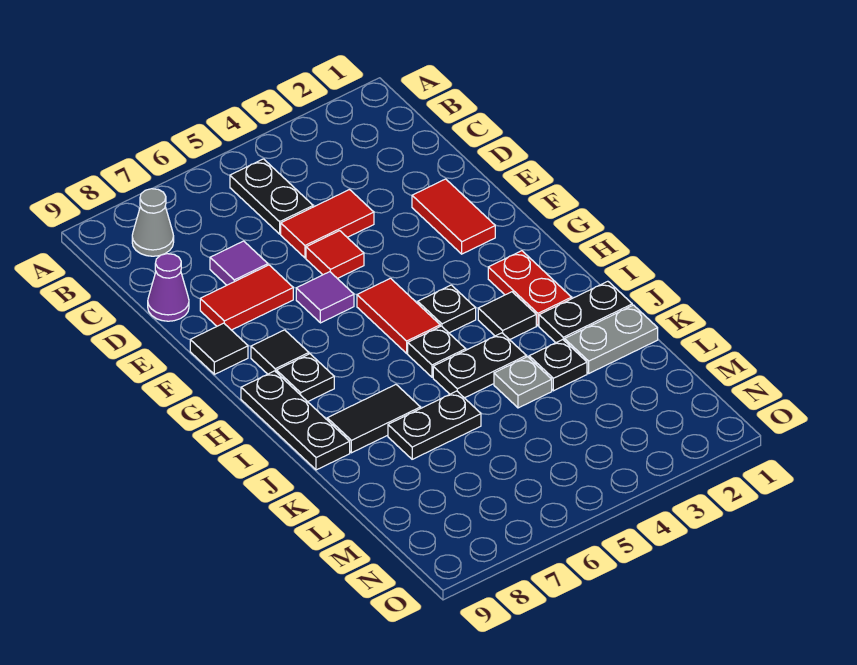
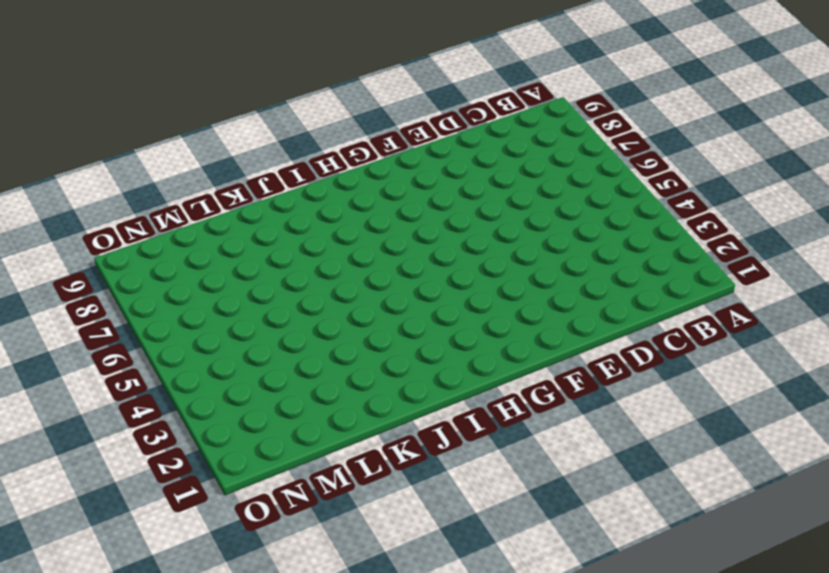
none -> black 1x2 plate [230,159,313,234]
none -> grey 1x1 cone [132,189,174,256]
none -> red 1x2 tile [281,190,374,258]

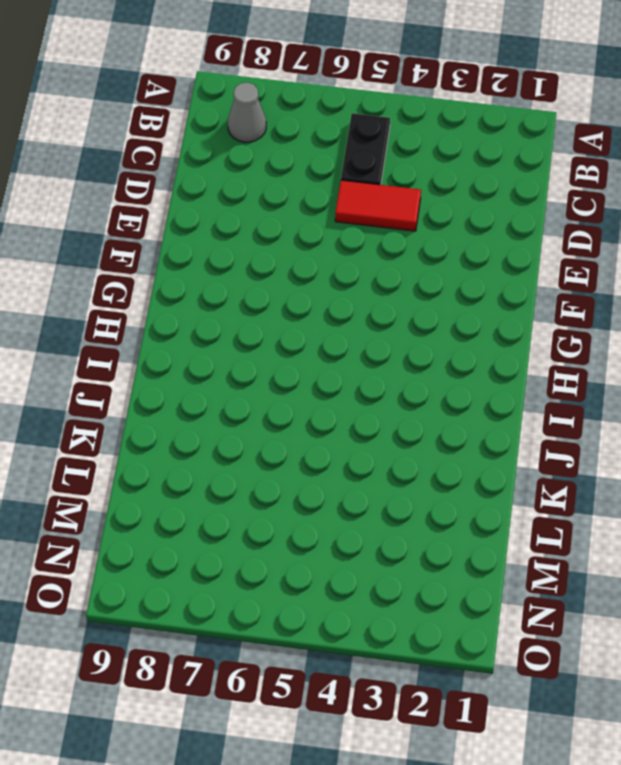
none -> purple 1x1 tile [210,241,268,285]
none -> purple 1x1 cone [148,254,189,321]
none -> red 1x2 tile [412,179,495,254]

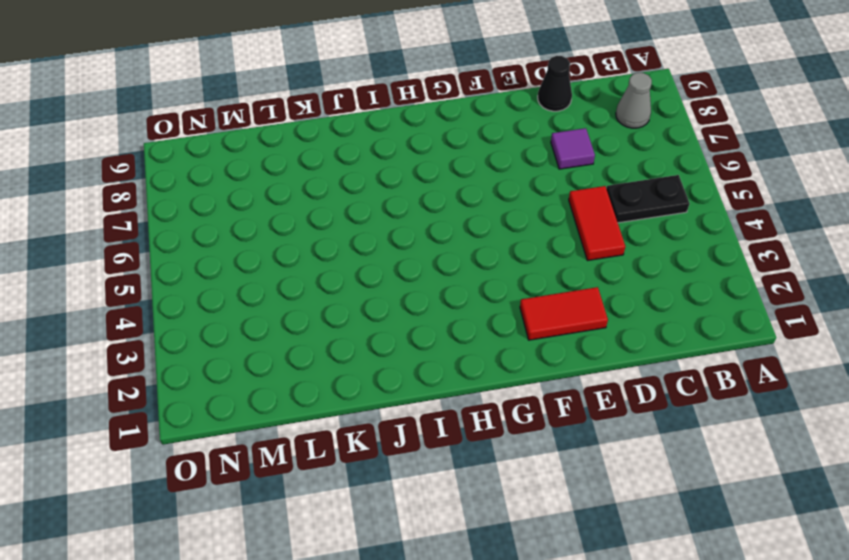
black 1x1 cone [538,56,572,111] -> purple 1x1 cone [148,254,189,321]
none -> red 1x1 tile [306,231,364,279]
none -> red 1x2 tile [200,265,293,330]
none -> purple 1x1 tile [296,272,354,323]

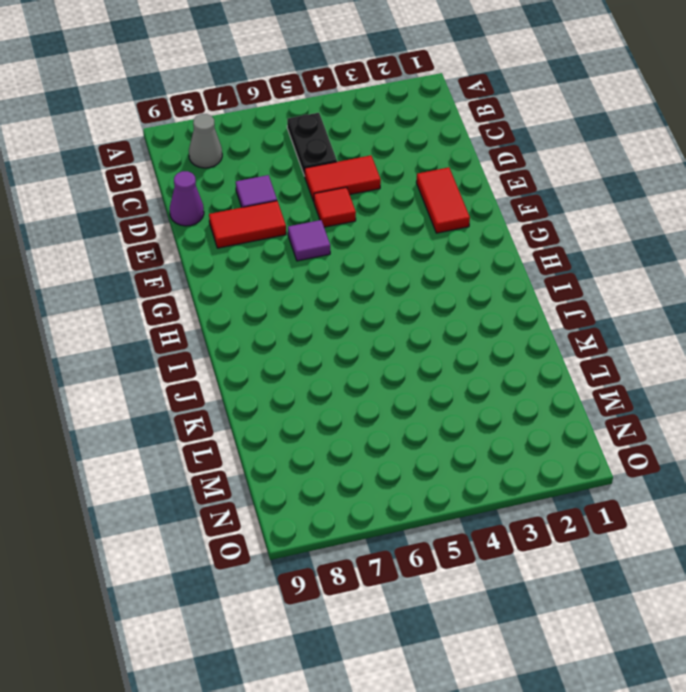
none -> black 1x1 tile [190,323,248,374]
none -> red 1x2 tile [357,278,440,353]
none -> black 1x1 tile [251,330,309,374]

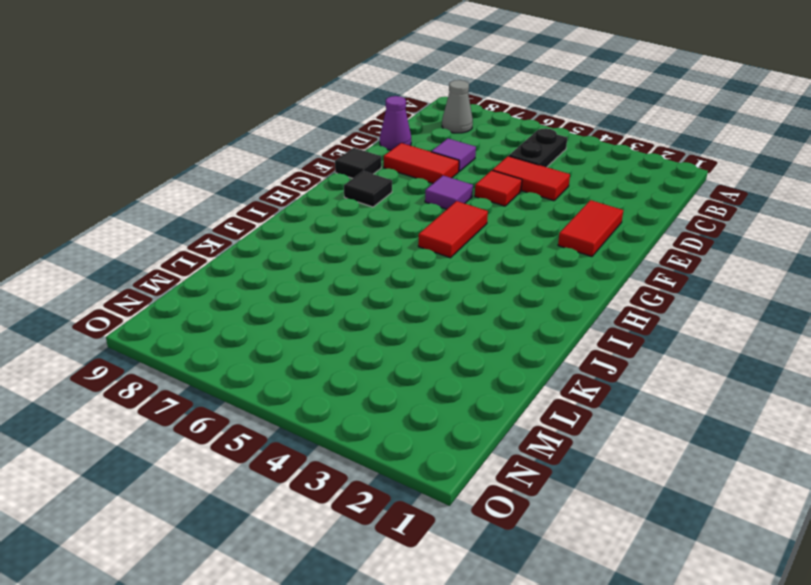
none -> red 1x2 plate [488,251,572,326]
none -> black 1x1 plate [418,285,476,333]
none -> black 1x1 plate [276,354,334,402]

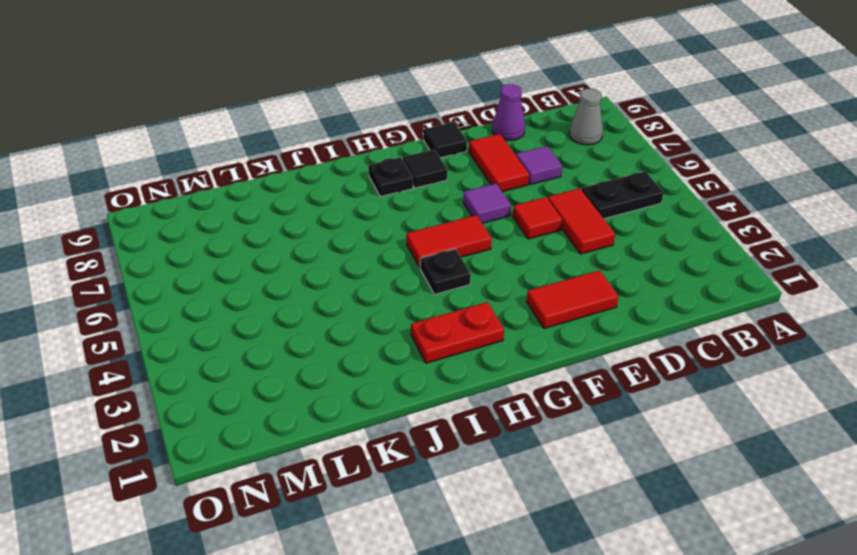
none -> black 1x3 plate [241,371,350,470]
none -> black 1x1 tile [478,292,536,340]
none -> black 1x1 plate [408,326,466,377]

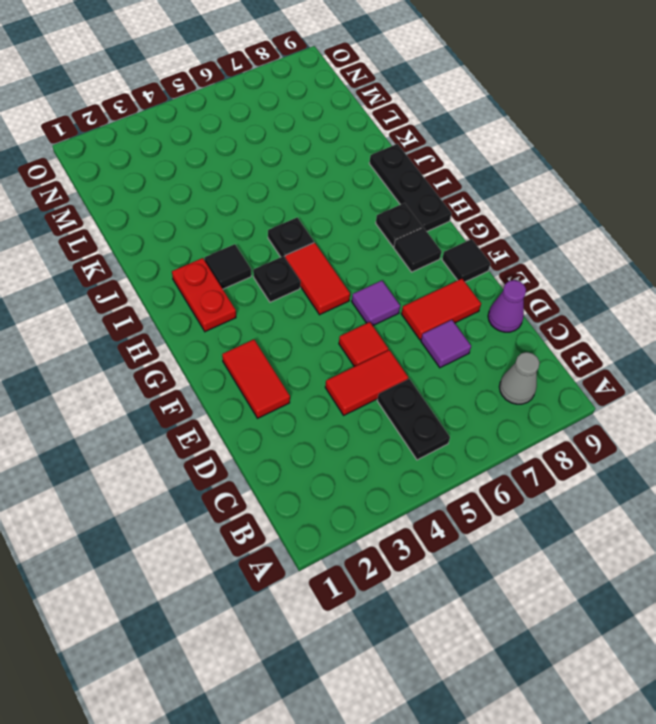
none -> black 1x2 plate [539,281,632,342]
none -> black 1x2 plate [433,333,526,398]
none -> black 1x2 tile [327,385,420,453]

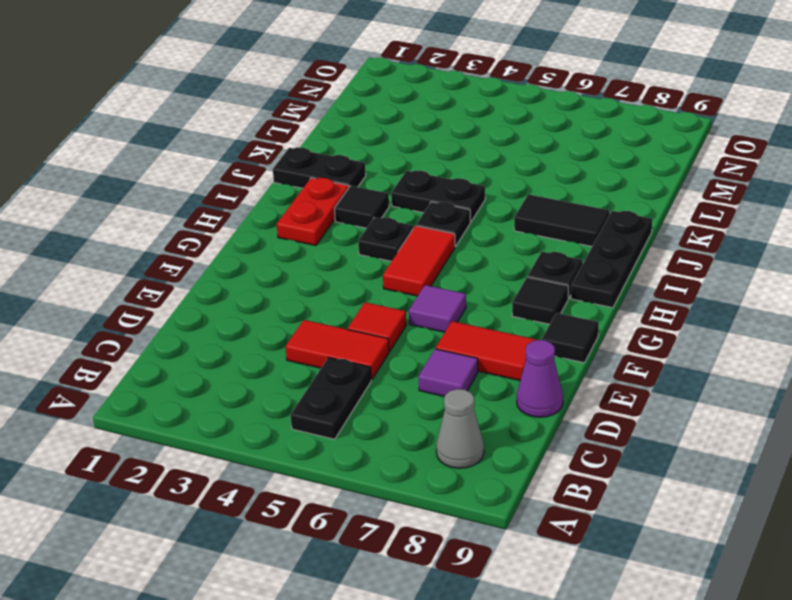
none -> red 1x2 tile [412,179,495,254]
none -> grey 1x2 plate [565,305,658,373]
none -> black 1x1 plate [529,340,587,391]

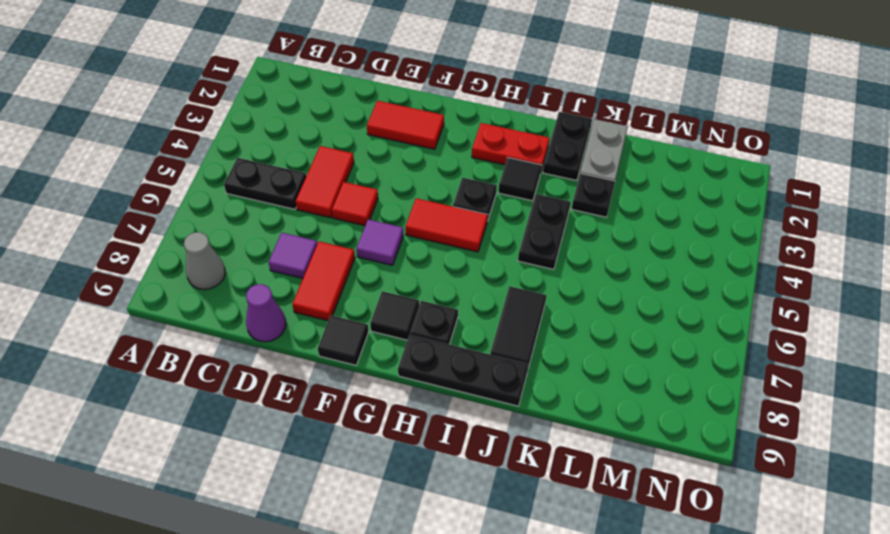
none -> black 1x1 plate [408,326,466,377]
none -> grey 1x1 plate [494,357,552,408]
none -> black 1x2 plate [388,391,481,459]

